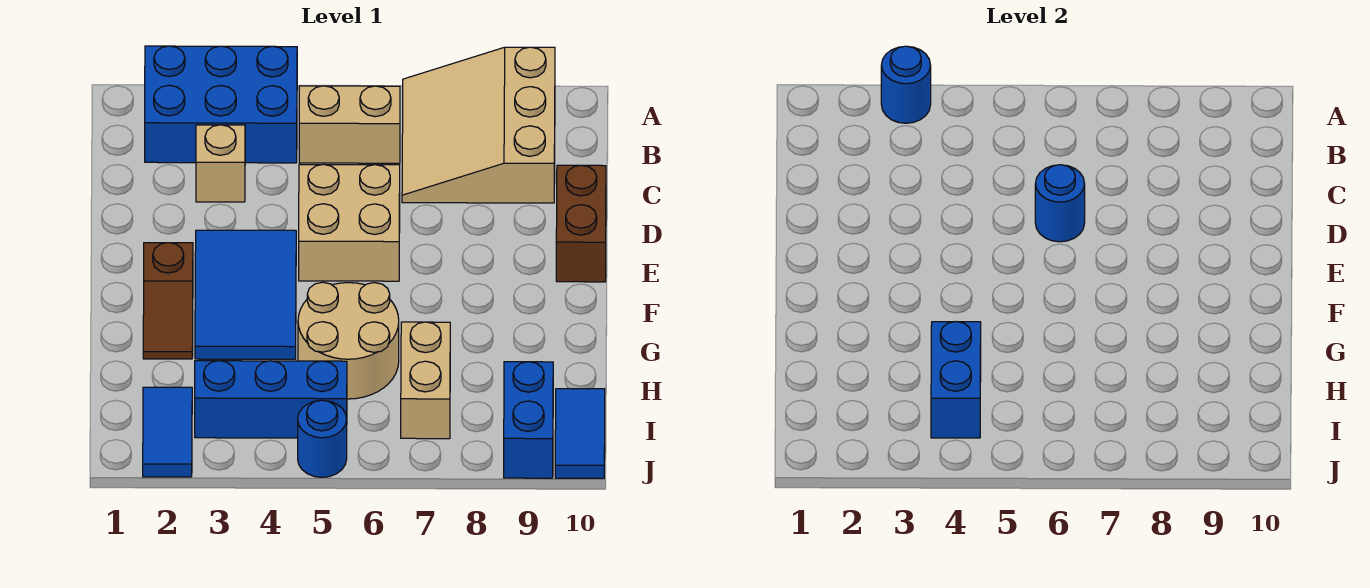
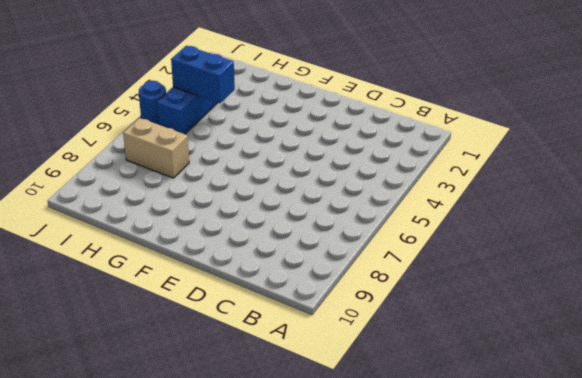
none -> blue 2x3 brick [145,46,297,163]
none -> tan 3x3 slope [402,47,555,203]
none -> tan 1x2 brick [299,86,400,163]

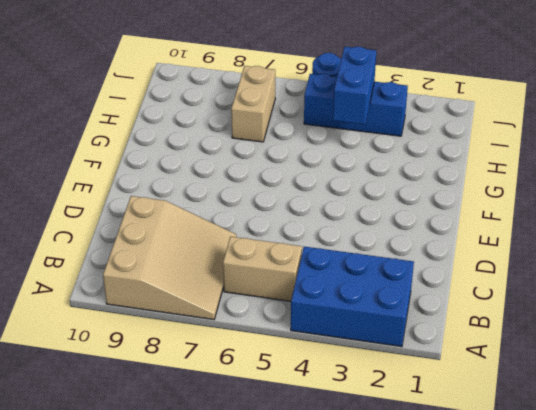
none -> tan 1x1 brick [196,125,245,202]
none -> tan 2x2 brick [299,164,400,281]
none -> brown 1x2 brick [556,165,606,282]

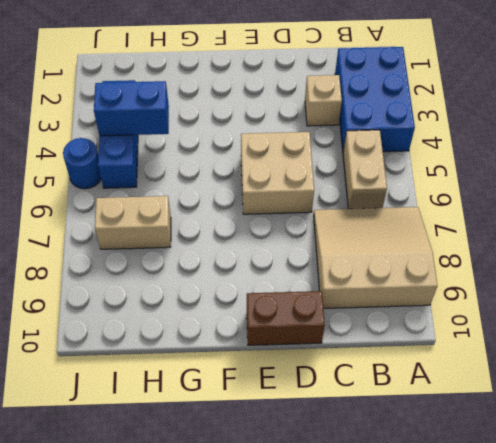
none -> blue 2x3 tile [195,230,296,359]
none -> brown 1x2 slope [143,243,193,359]
none -> tan 2x2 round brick [298,282,399,399]

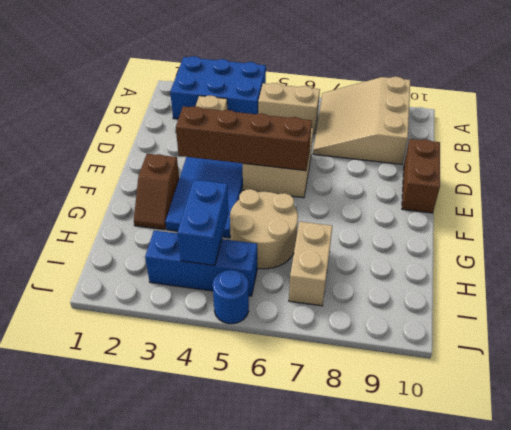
brown 1x4 brick [176,106,312,171] -> none
none -> blue 1x2 tile [143,387,192,477]
none -> blue 1x2 brick [504,362,553,478]
none -> blue 1x2 tile [555,389,605,478]

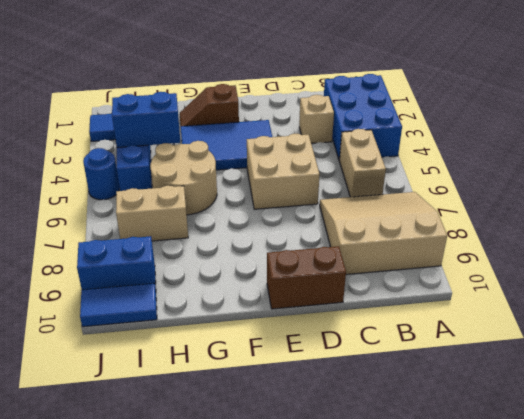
none -> blue 1x1 round brick [881,46,931,123]
none -> blue 1x1 round brick [1035,165,1085,242]

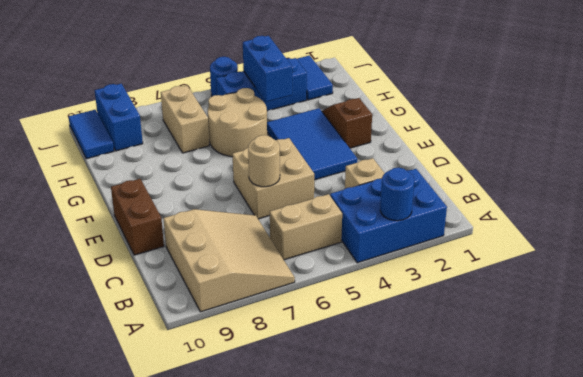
tan 1x1 round brick [248,135,280,187] -> blue 1x1 round brick [1035,165,1085,242]

